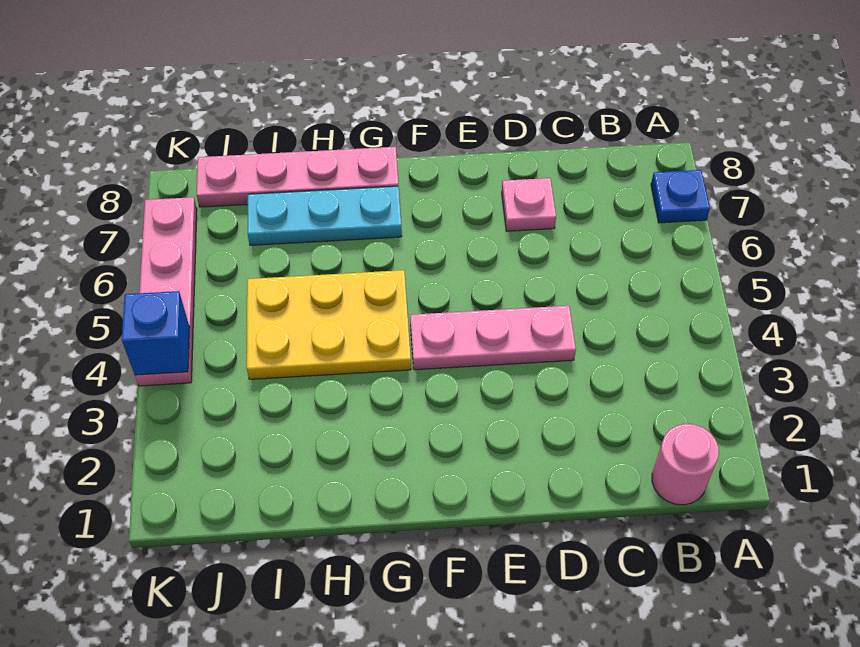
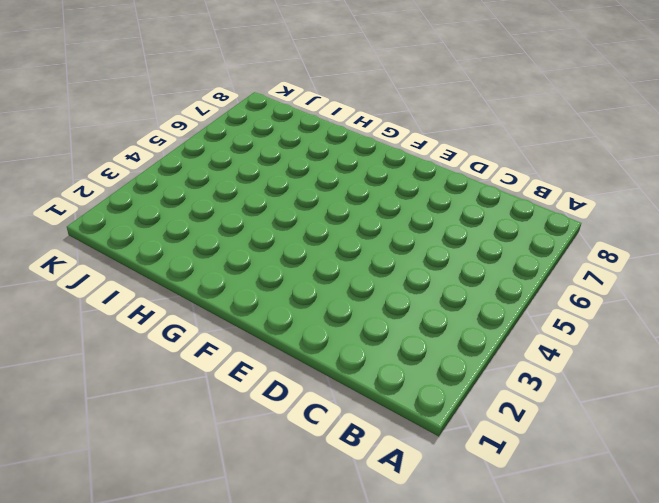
none -> blue 1x1 plate [651,170,710,223]
none -> pink 1x1 round brick [652,424,719,505]

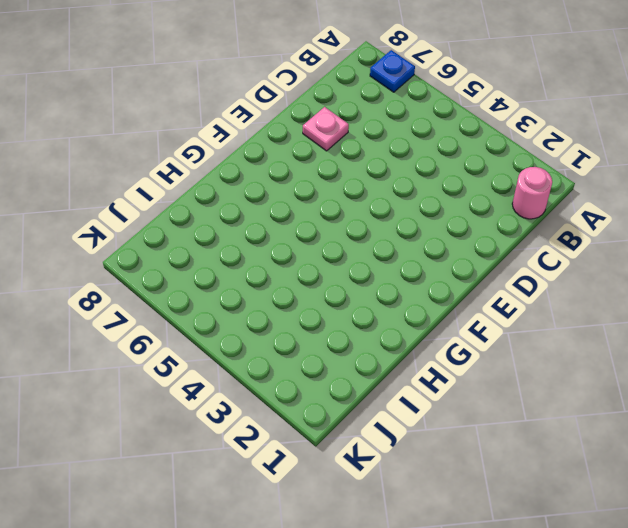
none -> pink 1x3 plate [410,306,576,370]
none -> yellow 2x3 plate [247,270,411,379]

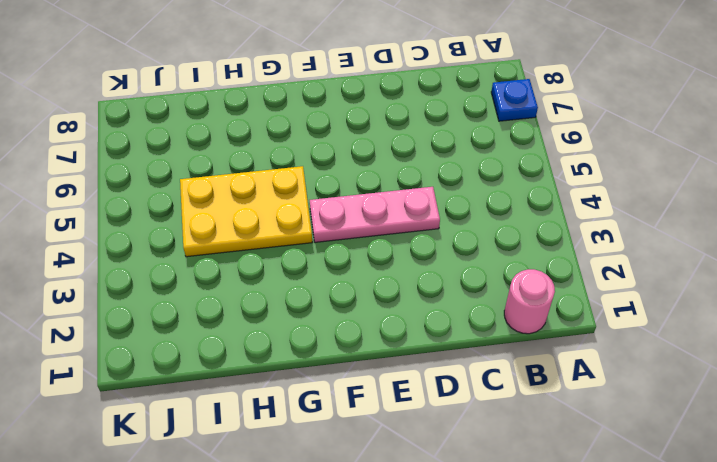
none -> pink 1x1 plate [502,178,556,231]
none -> cyan 1x3 plate [248,186,402,245]

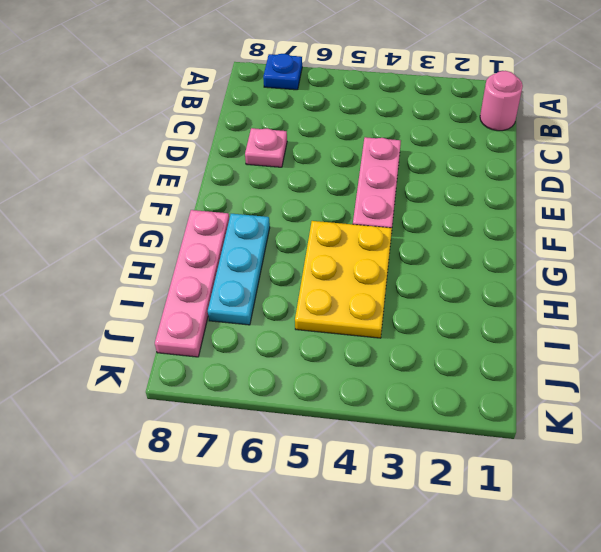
none -> pink 1x4 plate [135,197,197,386]
none -> blue 1x1 brick [122,291,190,375]

